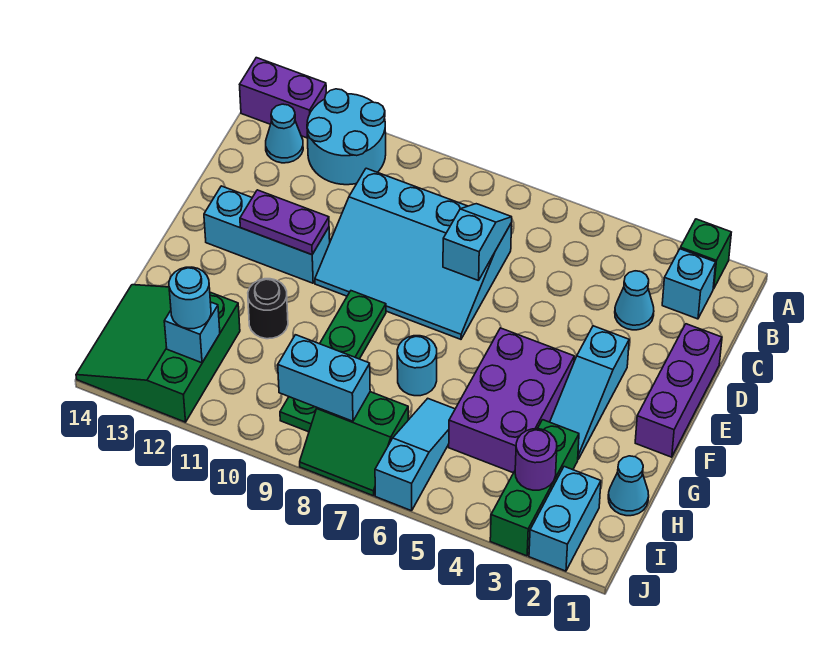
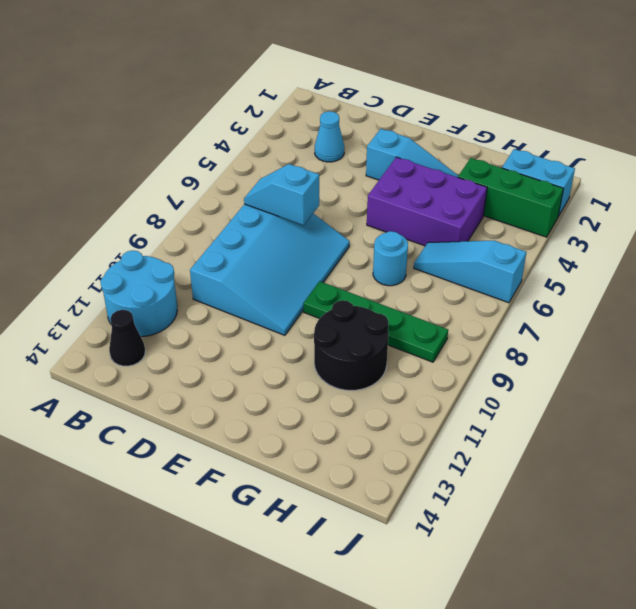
black 1x1 cone [109,310,145,366] -> cyan 1x1 cone [266,104,303,163]
black 2x2 round brick [314,300,389,390] -> black 1x1 round brick [248,279,288,339]
none -> green 1x1 brick [680,219,731,289]
none -> purple 1x2 brick [240,58,326,138]
none -> cyan 1x1 brick [662,249,716,319]

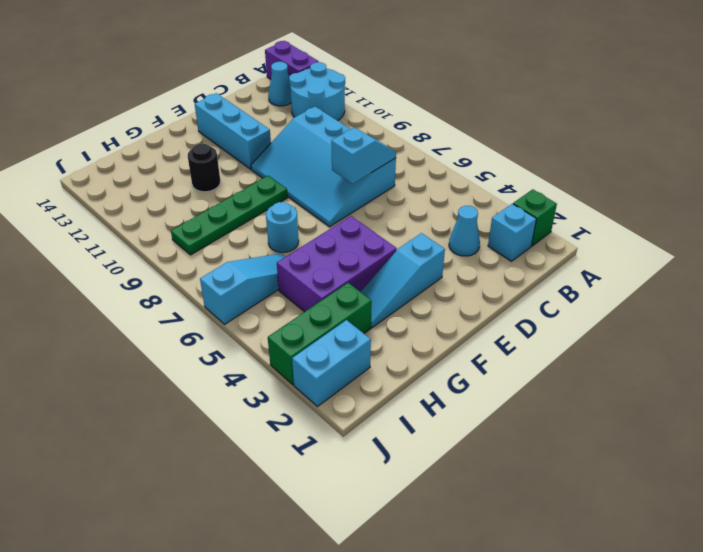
none -> purple 1x3 brick [635,324,722,457]
none -> cyan 1x1 cone [608,456,649,516]
none -> green 3x3 slope [76,285,240,422]

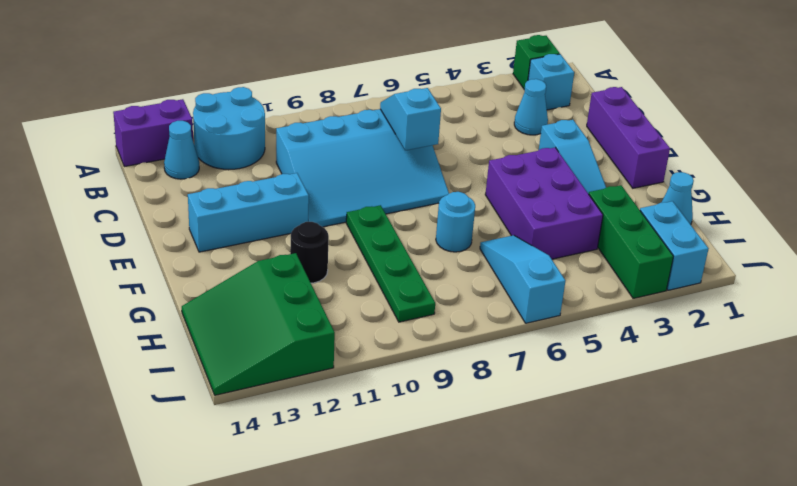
none -> green 2x2 slope [300,392,408,496]
none -> purple 1x2 plate [240,190,329,255]
none -> purple 1x1 round brick [515,429,557,490]

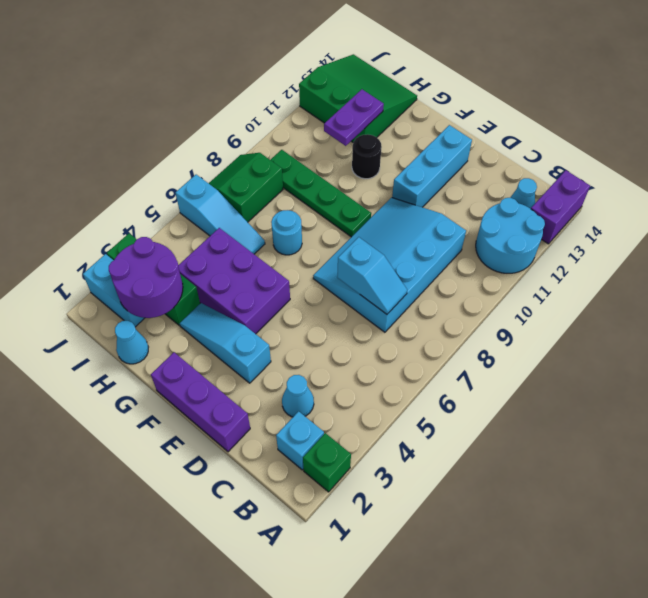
purple 2x2 round brick [109,237,183,318] -> purple 1x1 round brick [515,429,557,490]
purple 1x2 plate [324,89,384,146] -> purple 1x2 plate moved to [240,190,329,255]
none -> cyan 1x2 brick [278,335,370,421]
none -> cyan 1x1 brick [164,302,220,363]
none -> cyan 1x1 round brick [169,267,211,329]

